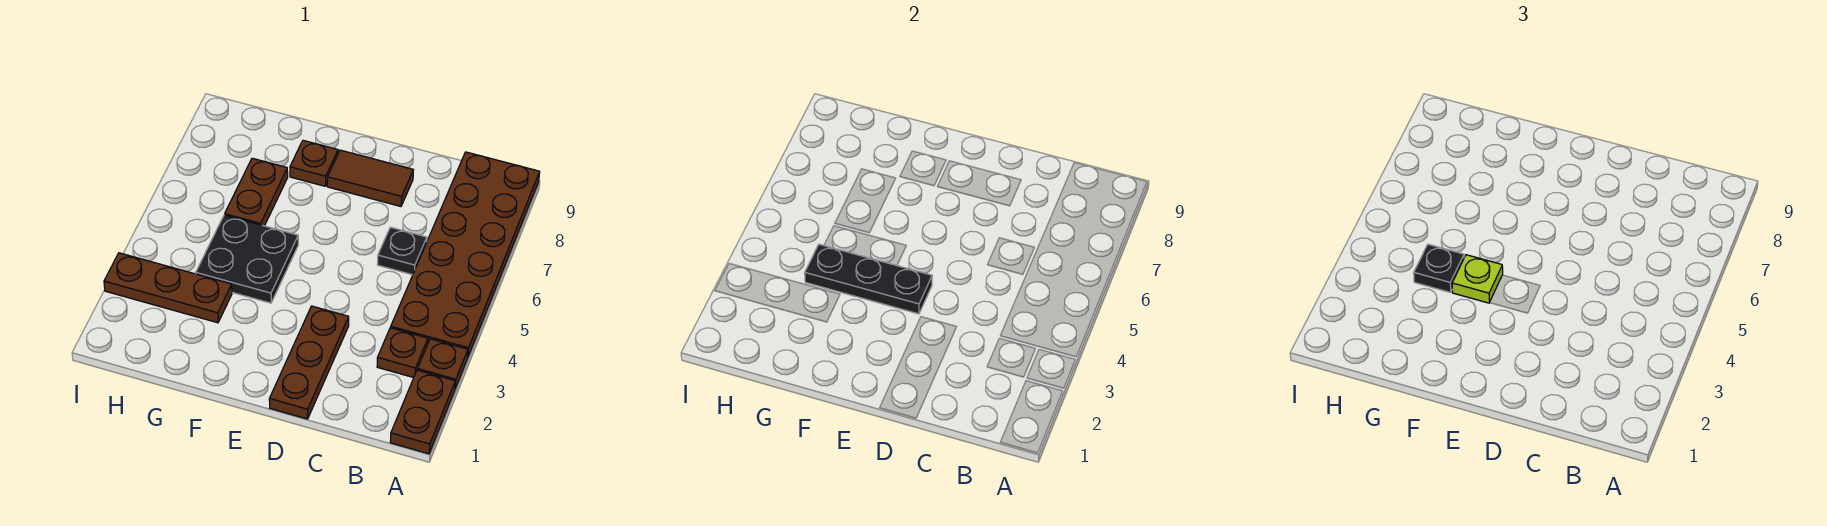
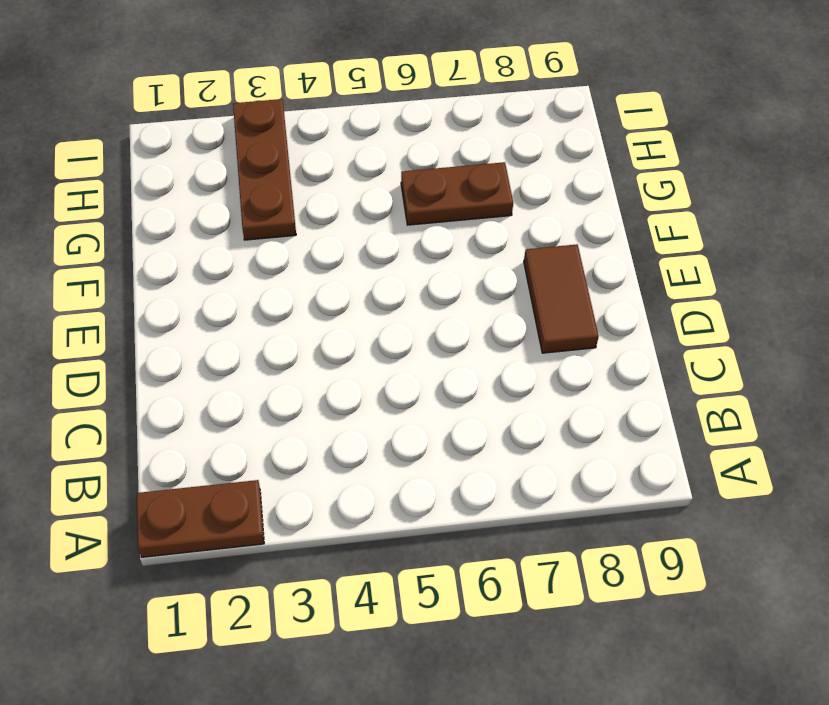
none -> brown 1x1 plate [417,339,468,388]
none -> brown 2x6 plate [391,152,540,358]
none -> brown 1x1 plate [377,328,428,378]

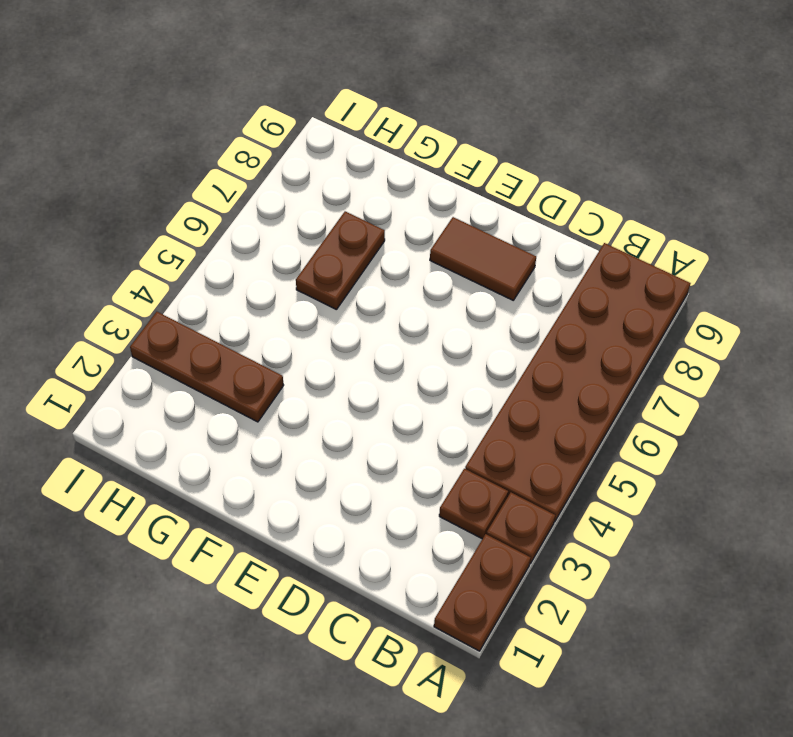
none -> black 1x1 plate [378,227,427,275]
none -> brown 1x3 plate [269,306,349,419]
none -> black 2x2 plate [196,215,298,303]

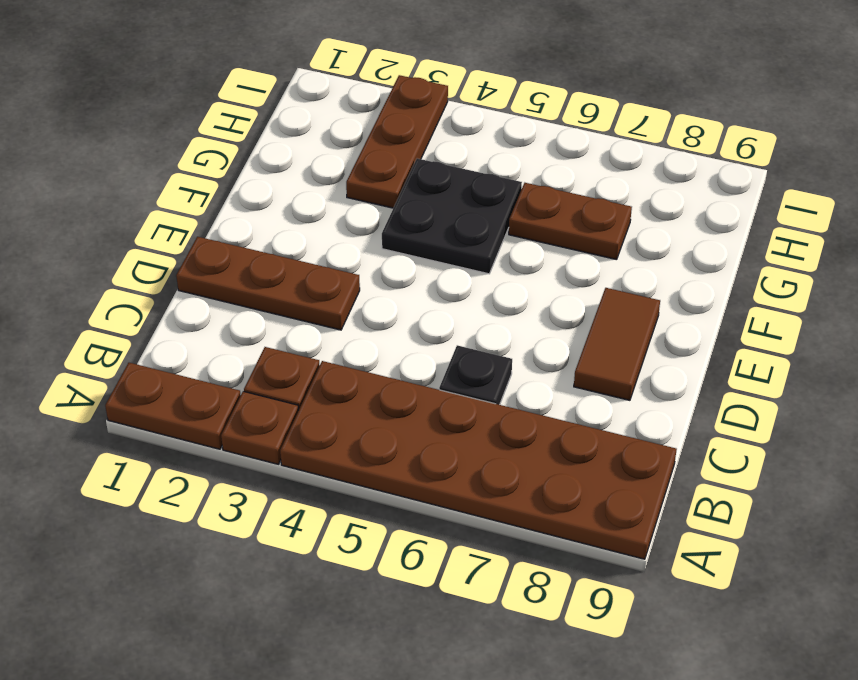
none -> brown 1x1 plate [290,140,338,186]
none -> black 1x3 plate [805,244,932,314]
none -> lime 1x1 plate [1452,255,1503,303]

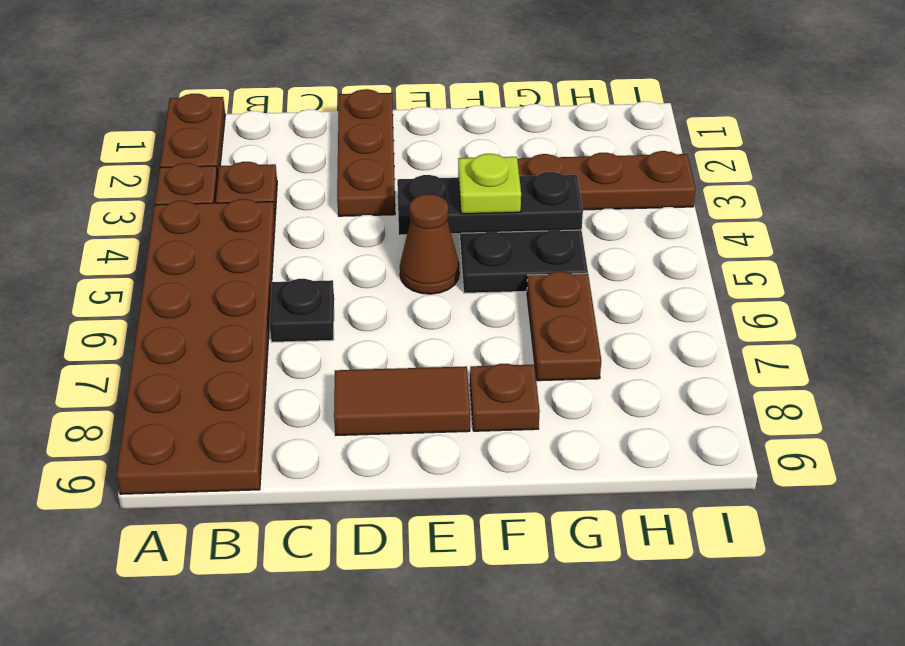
brown 1x1 cone [400,194,459,294] -> none
none -> black 1x1 plate [1414,244,1464,292]

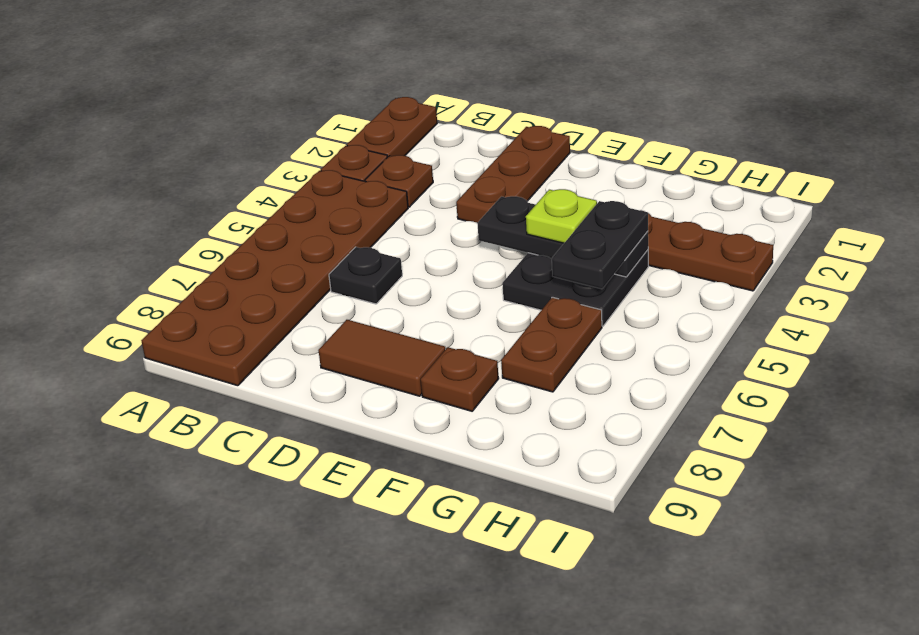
black 1x2 plate [552,201,648,289] -> black 1x1 plate [1414,244,1464,292]

